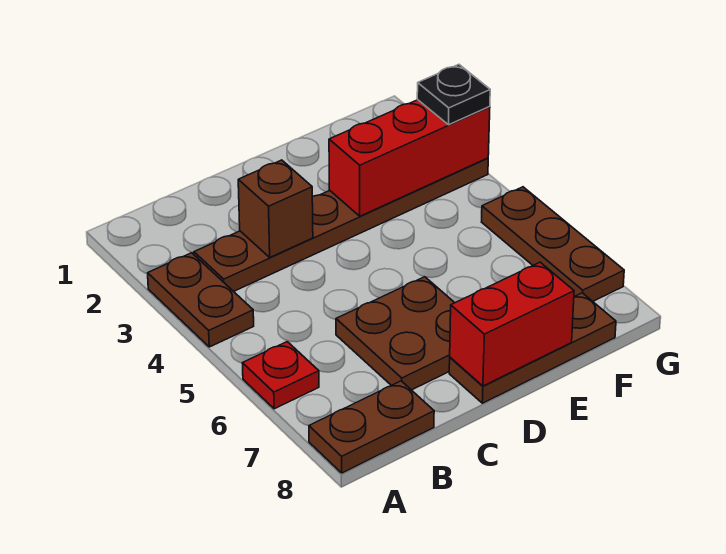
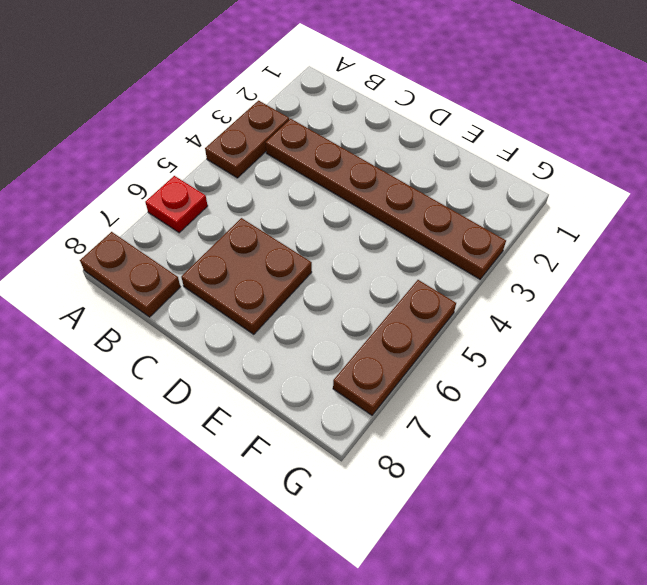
none -> brown 1x3 plate [449,293,616,403]
none -> brown 1x1 brick [238,160,313,257]

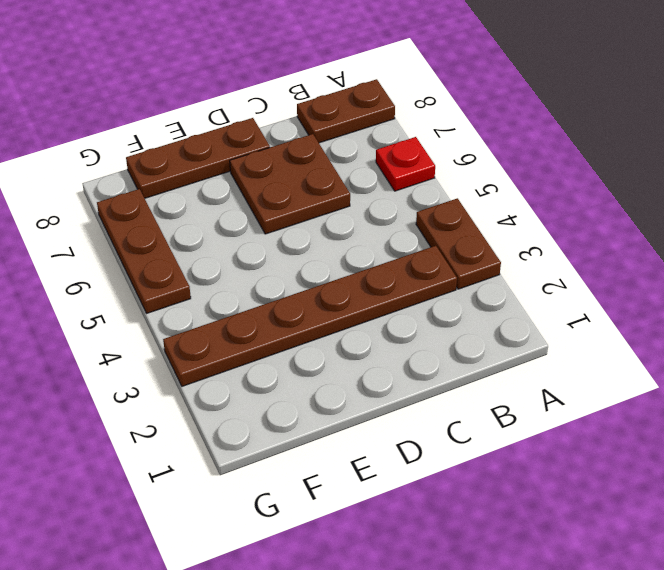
none -> brown 1x1 brick [238,160,313,257]
none -> red 1x2 brick [450,262,574,386]

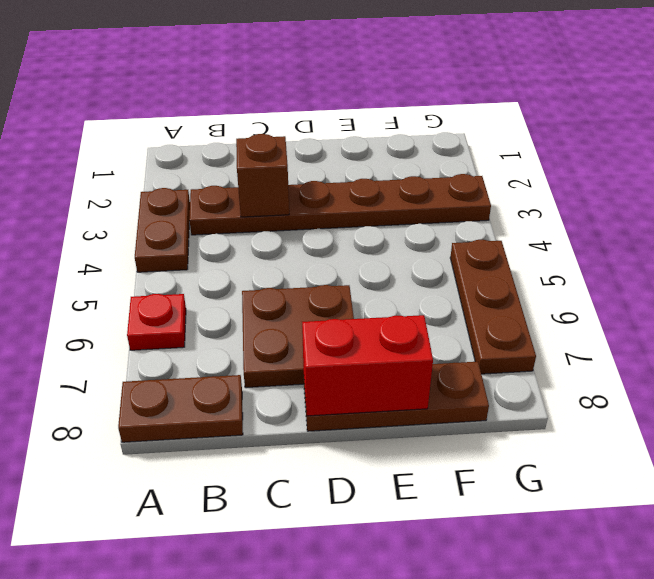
none -> red 1x3 brick [329,100,490,216]
none -> black 1x1 plate [417,64,490,125]

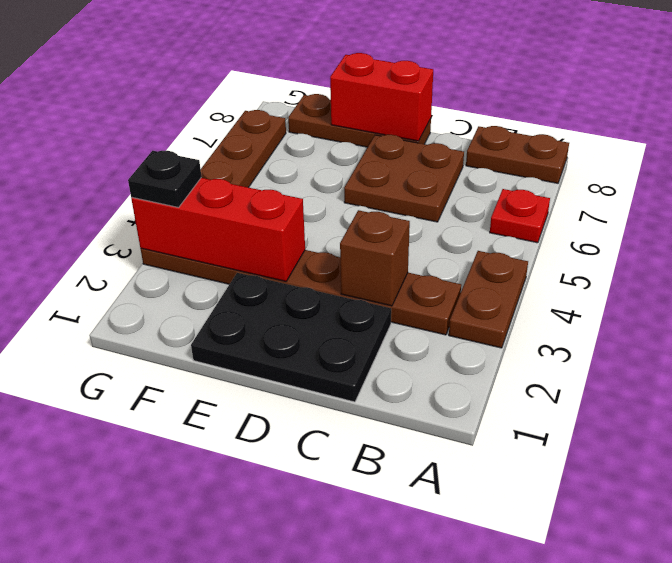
black 2x3 plate [191,273,391,402] -> none

